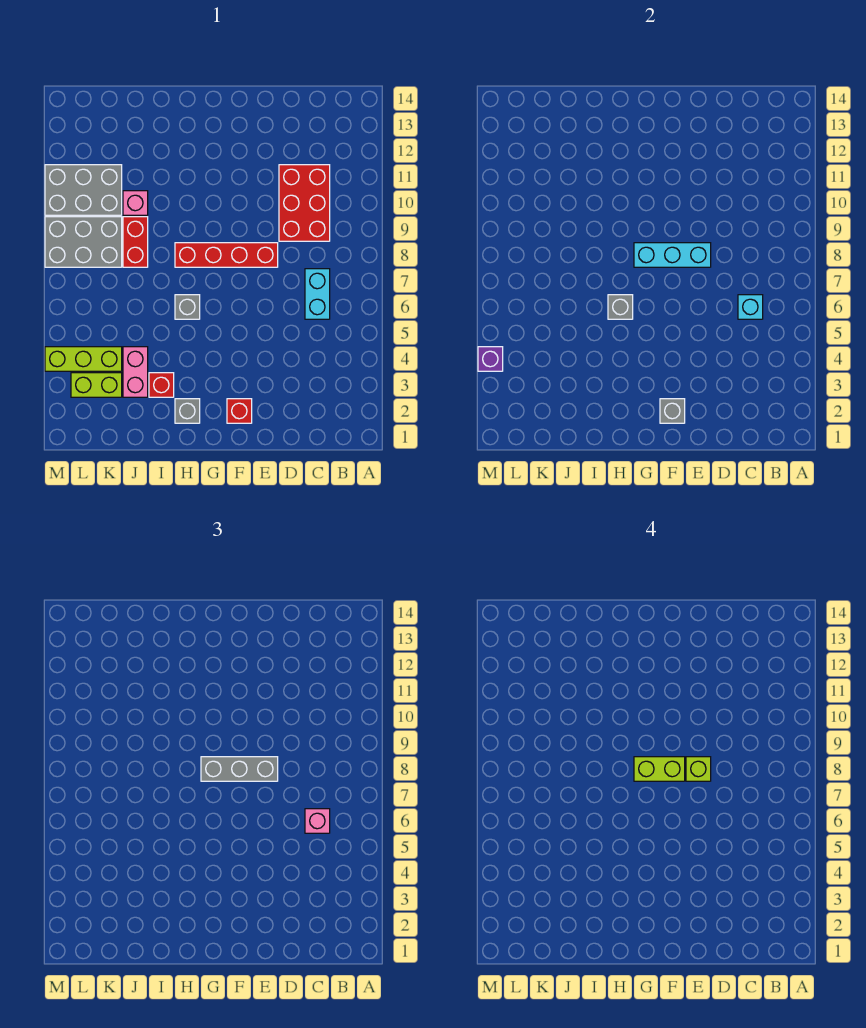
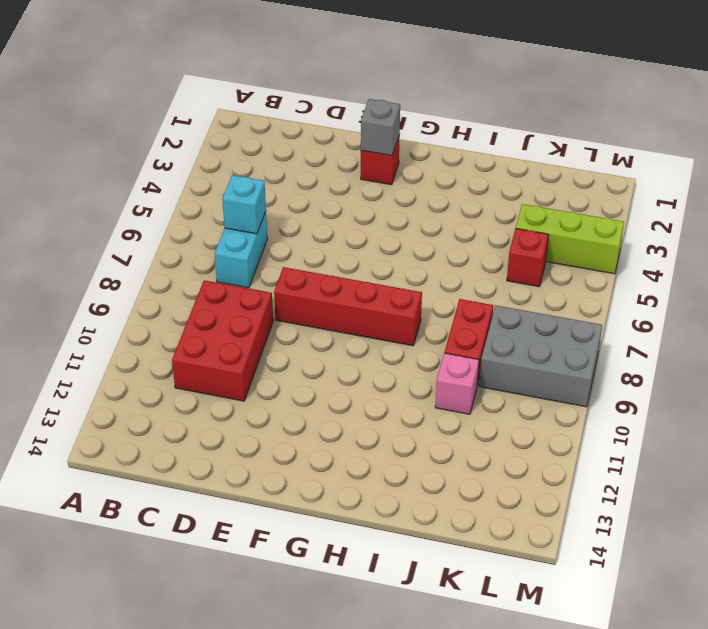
red 1x1 brick [507,229,549,287] -> red 1x1 brick moved to [149,373,174,397]
none -> grey 1x1 brick [175,399,200,423]
none -> grey 1x1 brick [175,295,200,319]
none -> pink 1x2 brick [123,347,148,397]

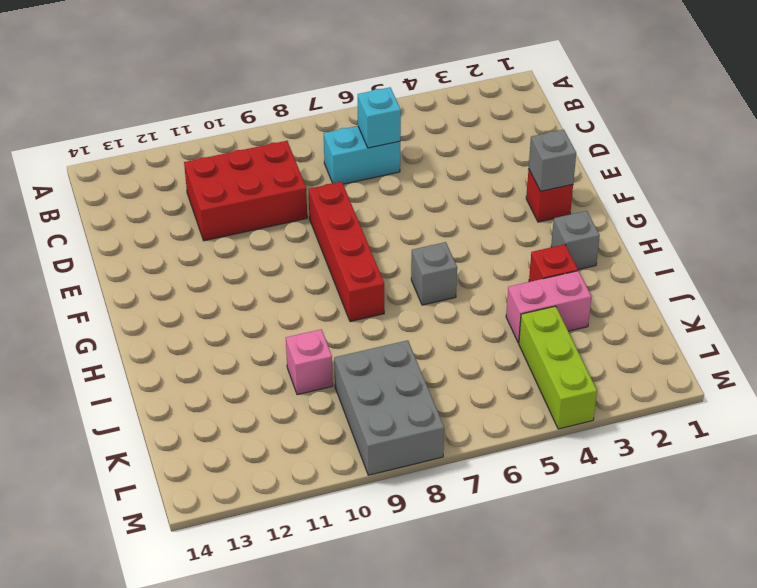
none -> red 1x2 brick [123,217,148,267]
none -> lime 1x2 brick [71,373,122,397]
none -> grey 2x3 brick [45,165,122,215]

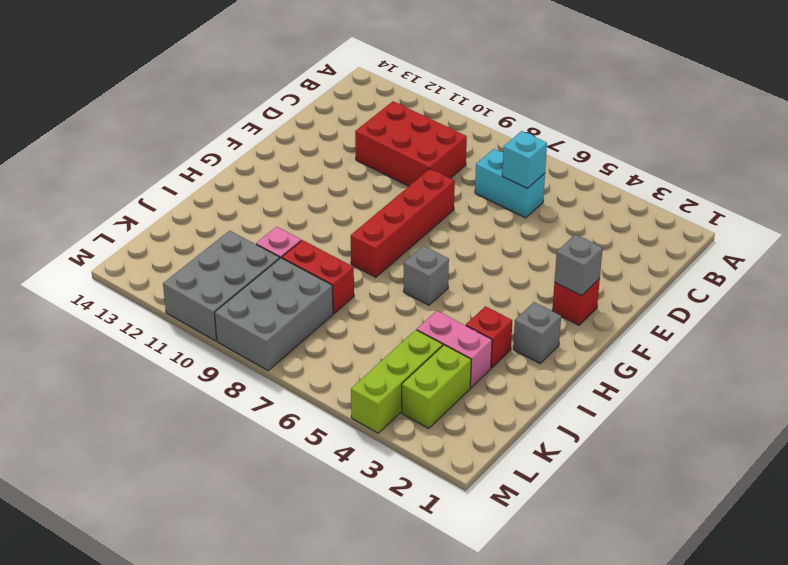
none -> cyan 1x3 brick [634,243,711,267]
none -> grey 1x1 brick [608,295,633,319]
none -> purple 1x1 brick [478,347,503,371]

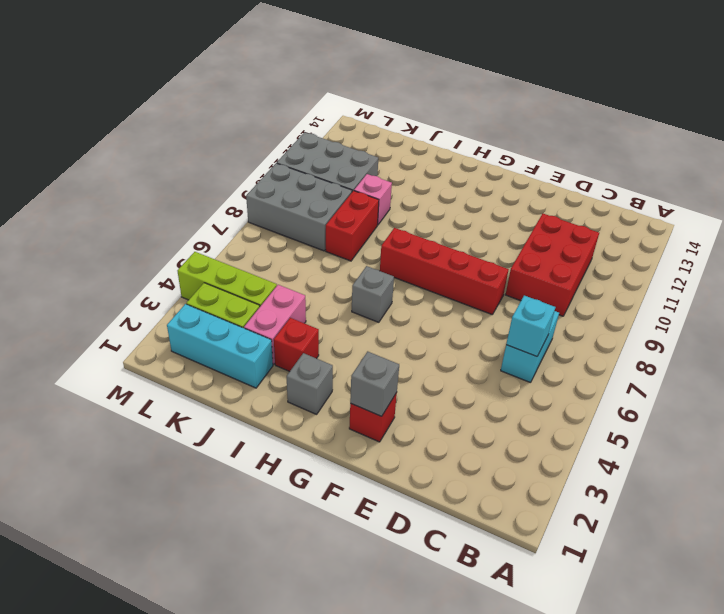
cyan 1x3 brick [167,304,273,388] -> cyan 1x3 brick moved to [634,243,711,267]
none -> grey 1x1 brick [608,295,633,319]
none -> purple 1x1 brick [478,347,503,371]
none -> pink 1x1 brick [305,809,330,833]

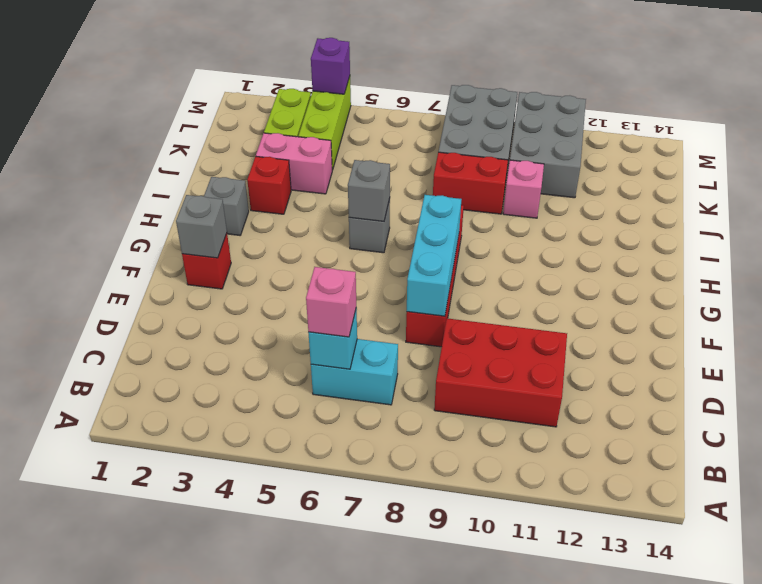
none -> grey 1x3 brick [201,757,278,781]
none -> lime 1x1 brick [686,757,711,781]
none -> lime 1x2 brick [634,757,685,781]

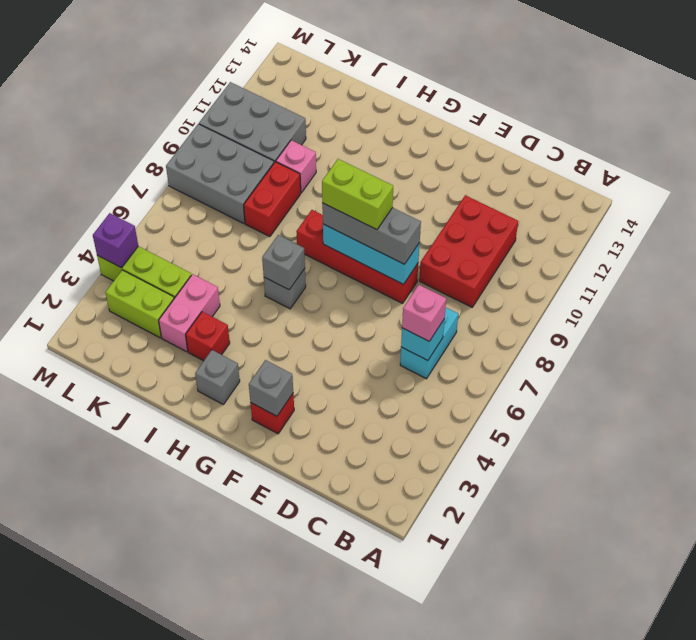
none -> lime 1x1 brick [686,757,711,781]

